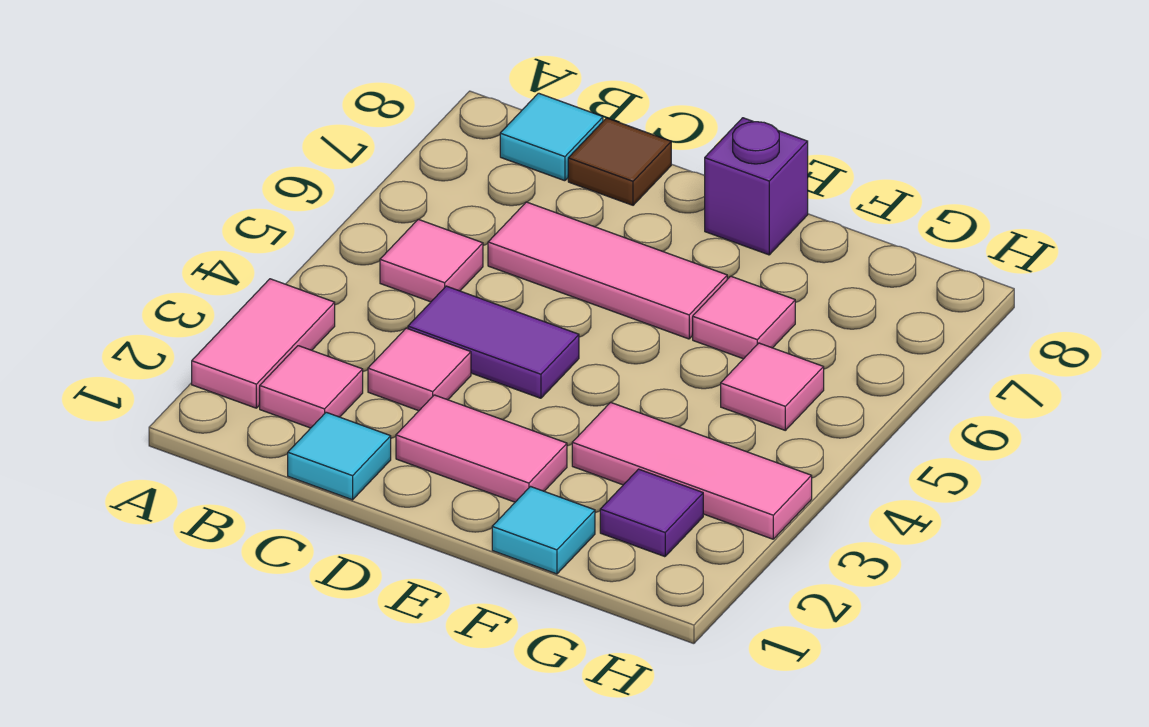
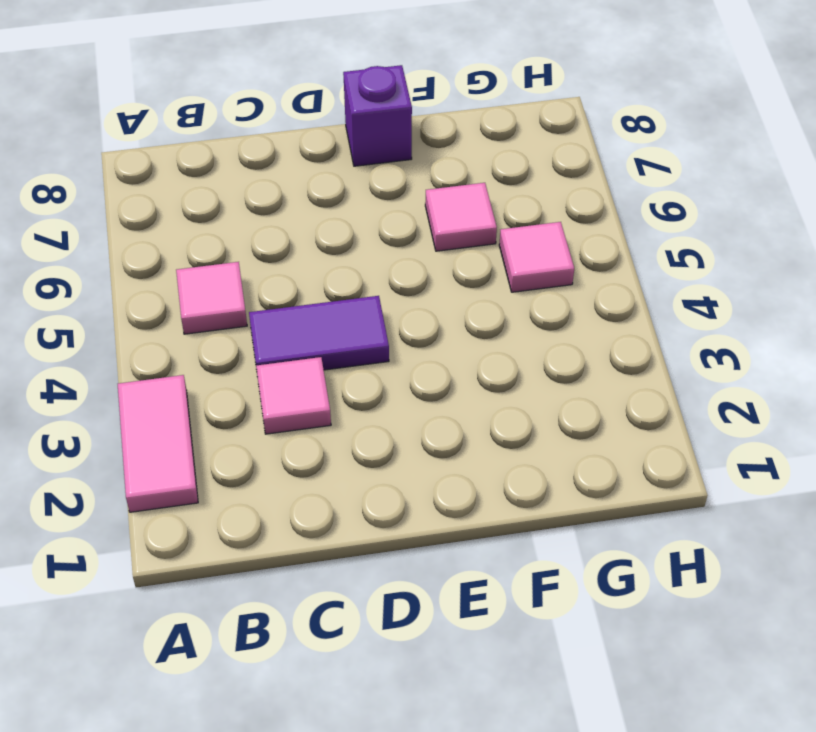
none -> pink 1x1 tile [260,346,363,428]
none -> cyan 1x1 tile [500,93,603,181]
none -> cyan 1x1 tile [288,412,391,500]

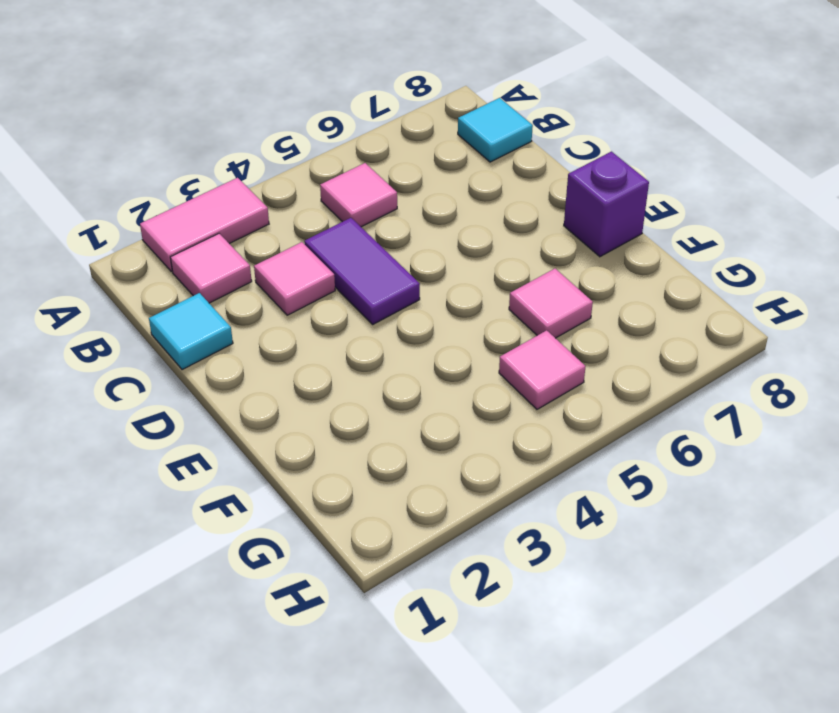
none -> pink 1x3 tile [488,202,727,339]
none -> brown 1x1 tile [568,118,671,205]
none -> pink 1x2 tile [396,395,567,502]

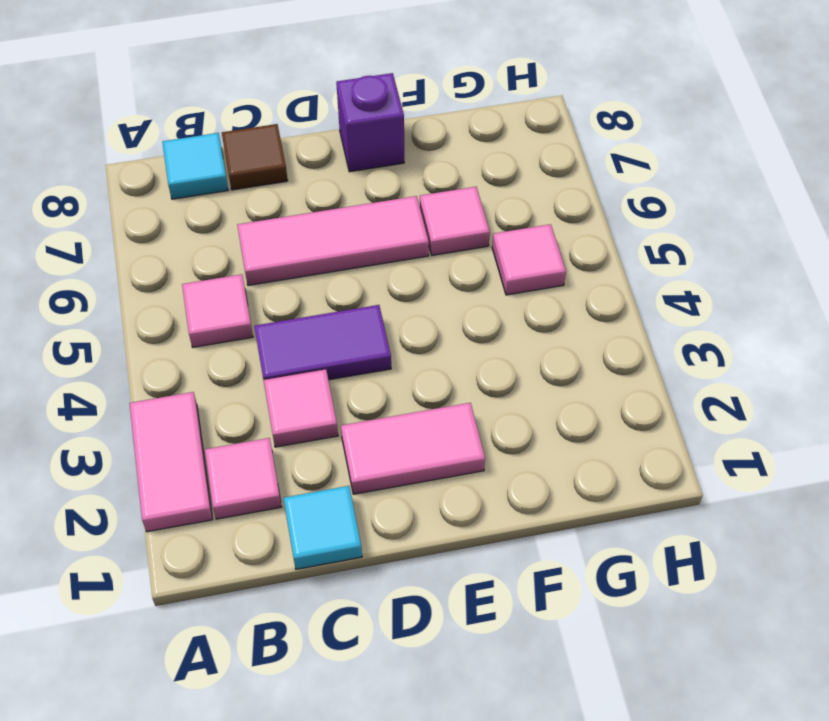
none -> cyan 1x1 tile [492,487,595,574]
none -> pink 1x3 tile [572,402,812,539]
none -> purple 1x1 tile [600,469,703,557]

